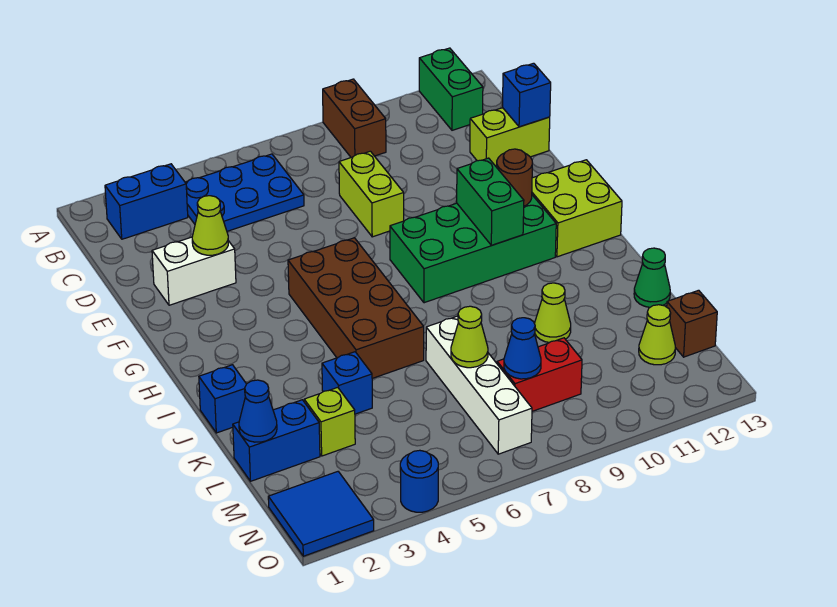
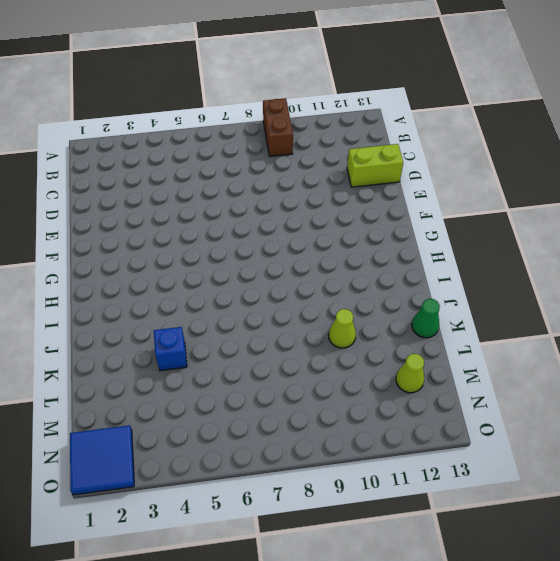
none -> green 1x2 brick [419,48,483,130]
none -> blue 1x2 brick [105,164,188,239]
none -> blue 2x3 plate [185,154,304,231]

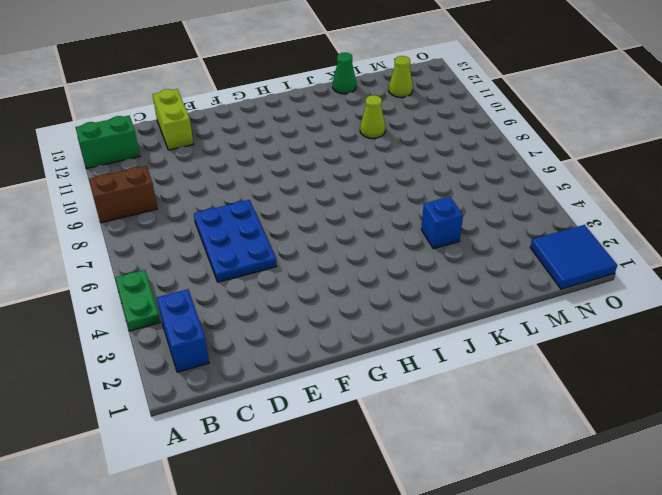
green 1x2 plate [115,270,160,331] -> none
blue 2x3 plate [194,200,277,282] -> blue 2x3 plate moved to [185,154,304,231]
none -> lime 1x2 brick [339,151,404,237]
none -> white 1x2 brick [152,237,236,305]
none -> brown 2x4 brick [288,238,424,378]

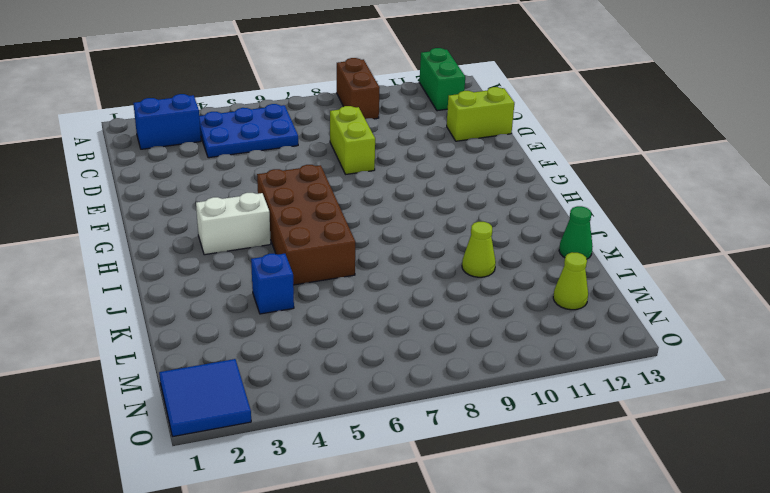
white 1x2 brick [196,193,271,255] -> white 1x2 brick moved to [152,237,236,305]
none -> green 2x4 brick [390,195,556,303]
none -> lime 2x2 brick [532,160,622,257]
none -> blue 1x1 brick [199,365,246,433]

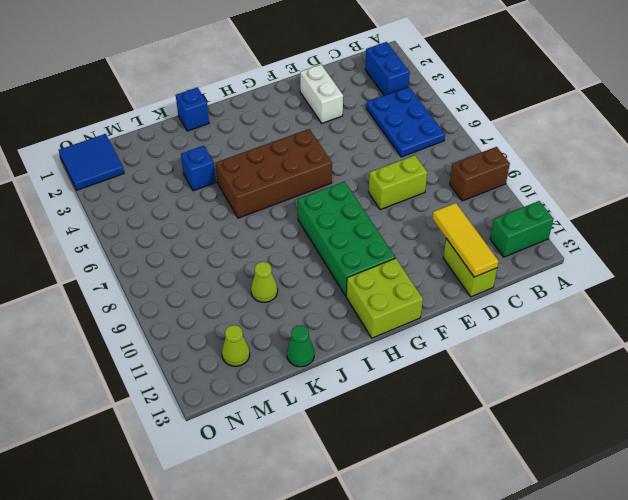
yellow 1x3 tile [432,203,499,277] -> blue 1x1 brick [503,63,551,127]
none -> white 1x4 brick [426,316,532,454]
none -> blue 1x2 brick [233,400,320,481]
none -> lime 1x1 brick [304,387,355,456]

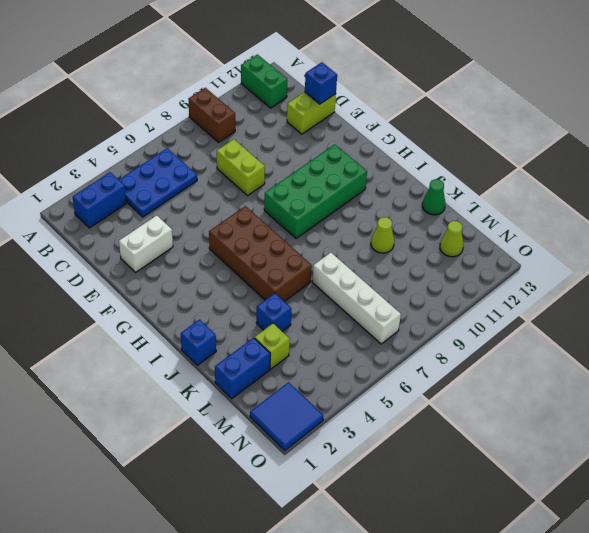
none -> lime 2x2 brick [532,160,622,257]
none -> red 1x2 brick [497,338,582,411]
none -> brown 1x1 brick [667,290,717,357]

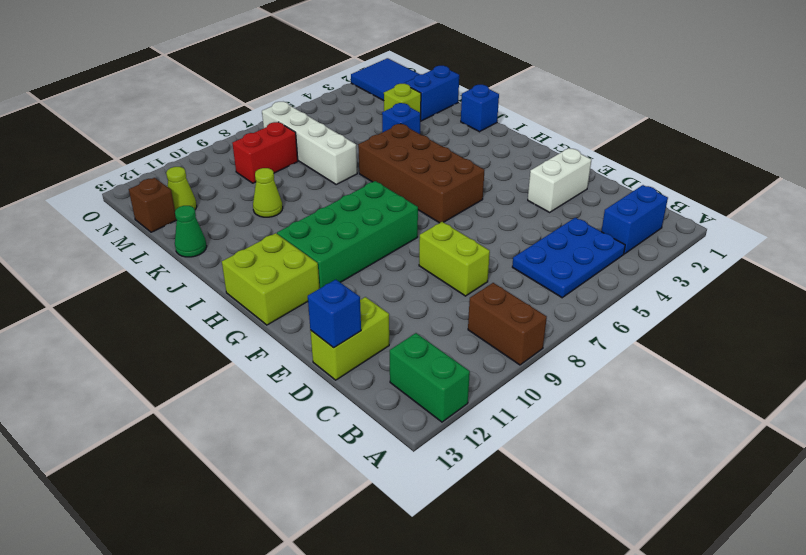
none -> blue 1x1 round brick [400,450,438,512]
none -> lime 1x1 cone [192,196,228,255]
none -> green 1x2 brick [457,158,524,245]

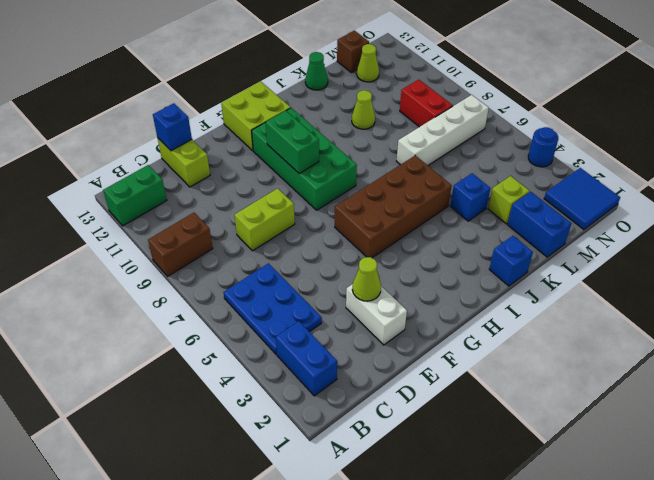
green 1x2 brick [265,111,319,173] -> green 1x2 brick turned to [457,158,524,245]
none -> brown 1x1 round brick [497,149,532,206]
none -> blue 1x1 cone [239,380,277,442]
none -> lime 1x1 cone [451,306,488,368]

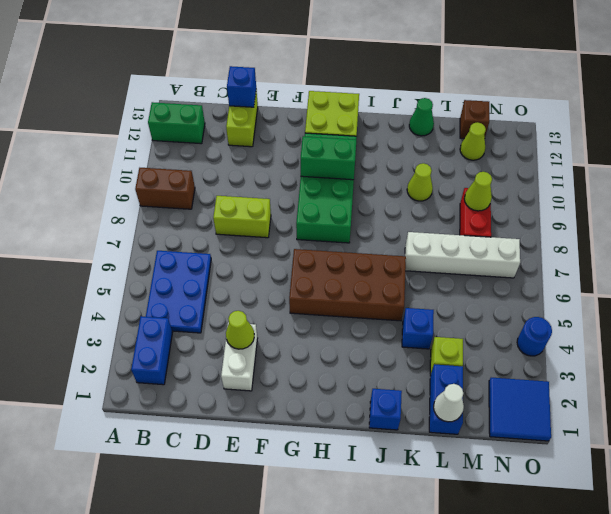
white 1x1 cone [434,384,464,422] -> blue 1x1 cone [239,380,277,442]
lime 1x1 cone [464,172,492,211] -> lime 1x1 cone moved to [451,306,488,368]
none -> brown 1x1 round brick [497,149,532,206]
none -> blue 1x1 cone [504,318,541,379]

